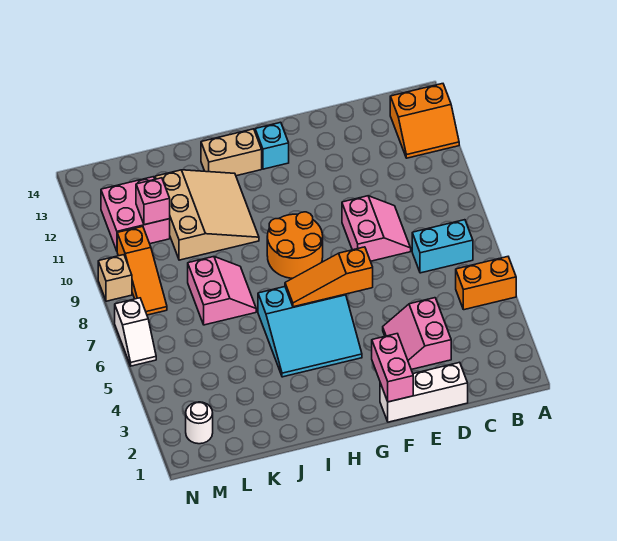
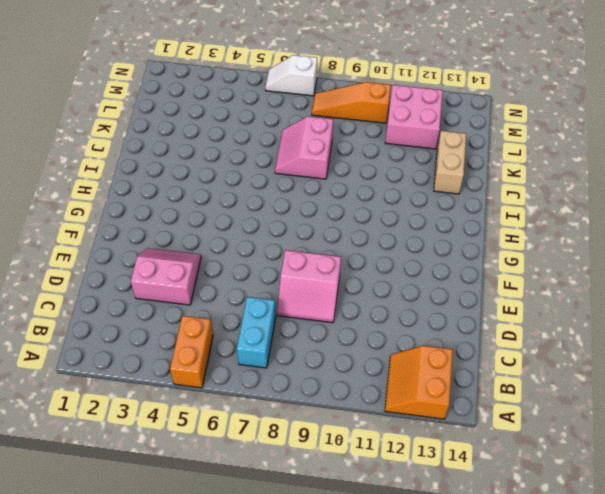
pink 2x2 slope [275,116,333,179] -> pink 2x2 slope turned to [188,257,256,325]
tan 1x2 brick [434,131,466,194] -> tan 1x2 brick moved to [201,129,262,176]
none -> white 1x3 brick [380,362,468,422]
none -> cyan 3x3 slope [258,287,362,377]
none -> orange 2x2 round brick [267,212,323,278]

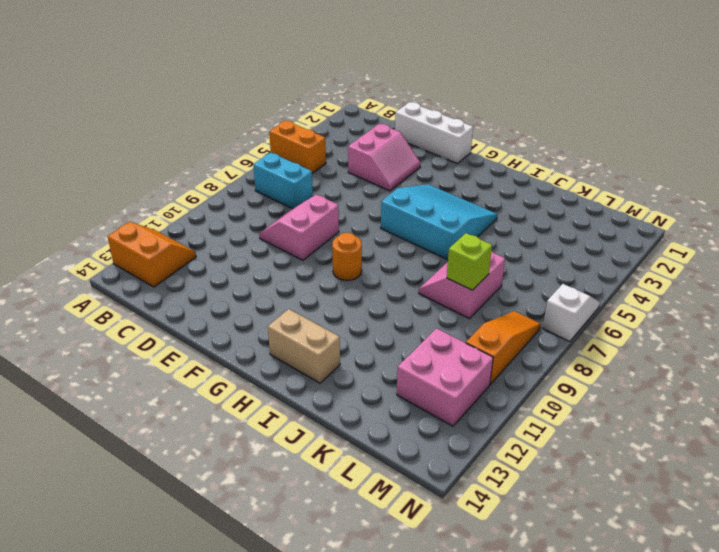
orange 1x1 round brick [332,233,362,280] -> orange 2x2 round brick [267,212,323,278]
lime 1x1 brick [447,233,492,290] -> none
none -> cyan 1x1 brick [255,122,289,169]
none -> tan 3x3 slope [155,170,259,260]
none -> white 1x1 round brick [186,402,213,444]

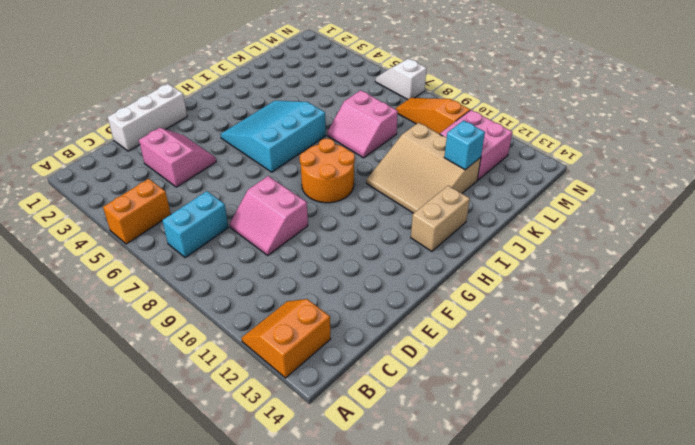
cyan 1x1 brick [444,120,485,170] -> cyan 1x1 brick moved to [255,122,289,169]
none -> white 1x1 round brick [186,402,213,444]
none -> tan 1x1 brick [98,255,132,301]
none -> pink 1x2 brick [372,334,413,402]

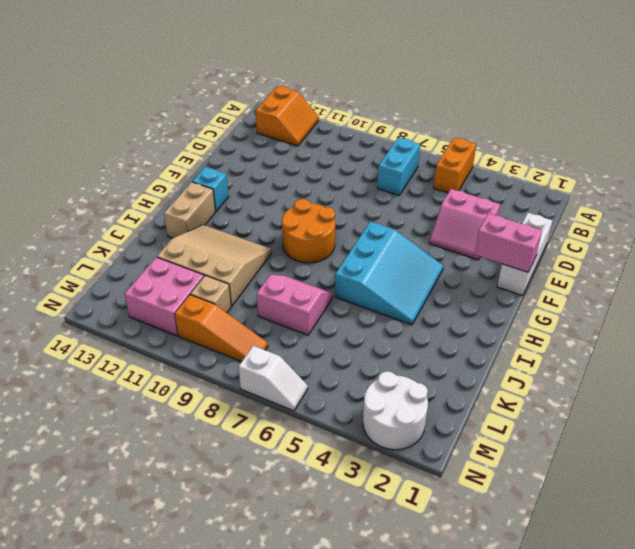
tan 1x1 brick [191,275,231,313] -> tan 1x1 brick moved to [98,255,132,301]
white 2x2 round brick [363,371,428,450] -> white 1x1 round brick [186,402,213,444]
none -> pink 2x2 slope [342,196,411,261]
none -> orange 1x3 slope [285,247,373,307]
none -> pink 1x1 brick [136,178,170,225]

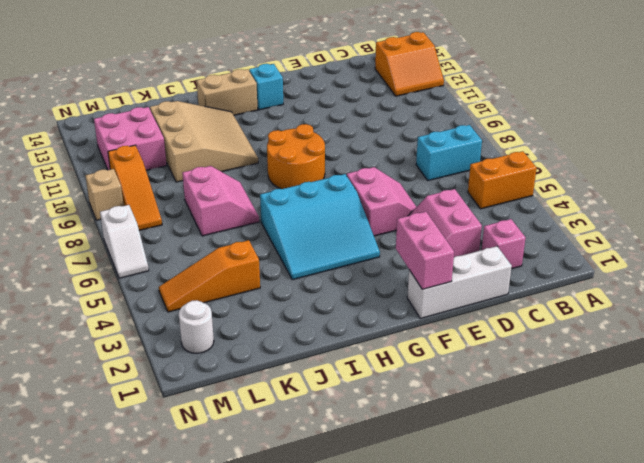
pink 1x1 brick [481,219,525,269] -> pink 1x1 brick moved to [136,178,170,225]
pink 2x2 slope [347,167,416,236] -> pink 2x2 slope moved to [342,196,411,261]
orange 1x3 slope [159,240,260,312] -> orange 1x3 slope moved to [285,247,373,307]

